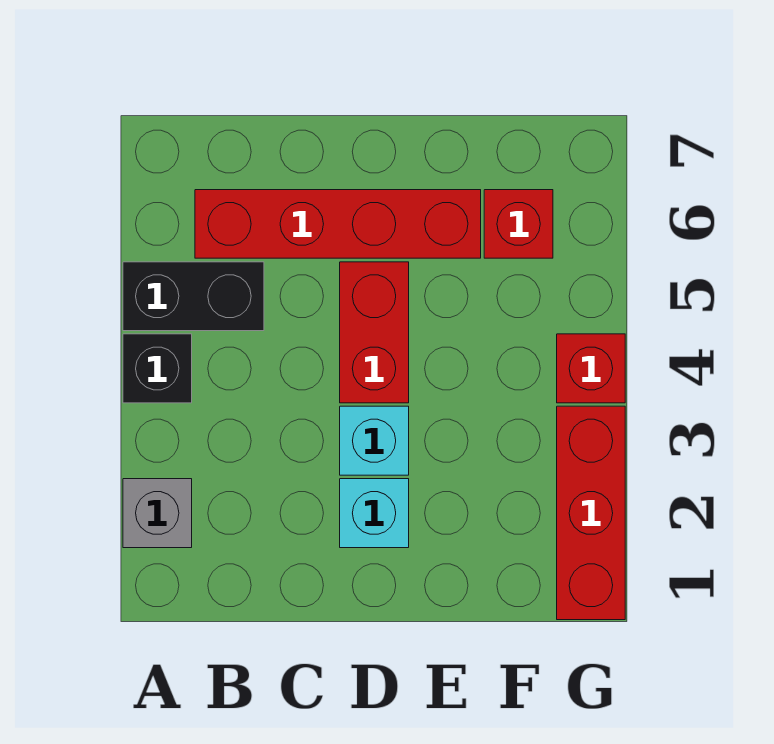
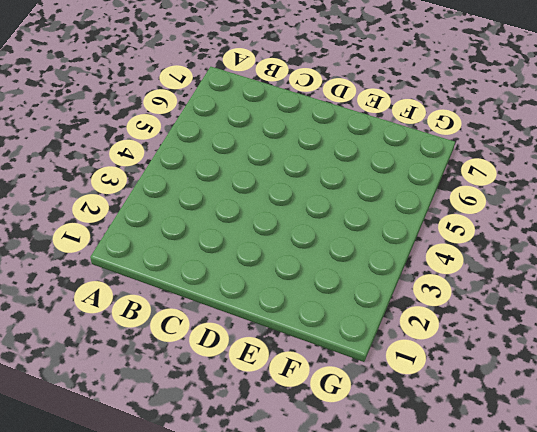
none -> grey 1x1 brick [123,479,192,548]
none -> black 1x1 brick [123,334,192,403]

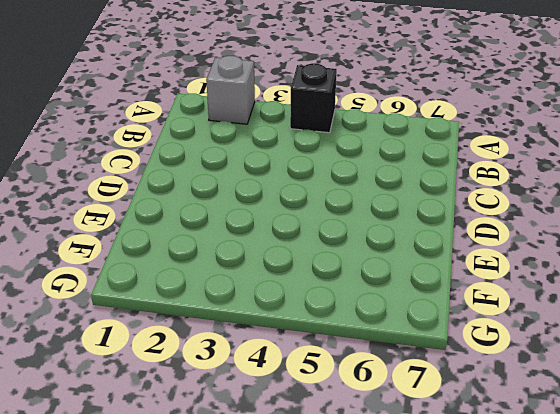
none -> black 1x2 brick [123,262,264,331]
none -> red 1x4 brick [195,190,481,258]

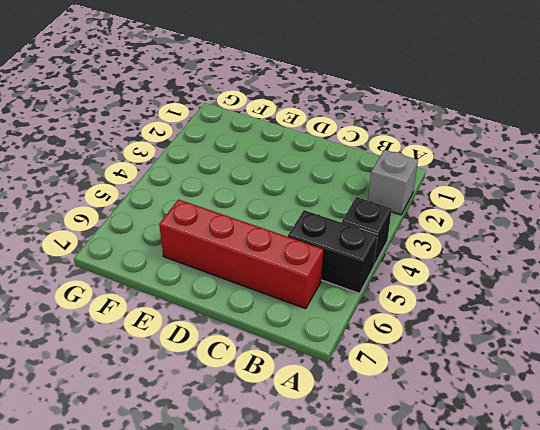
none -> cyan 1x1 brick [340,479,409,548]
none -> cyan 1x1 brick [340,406,409,475]

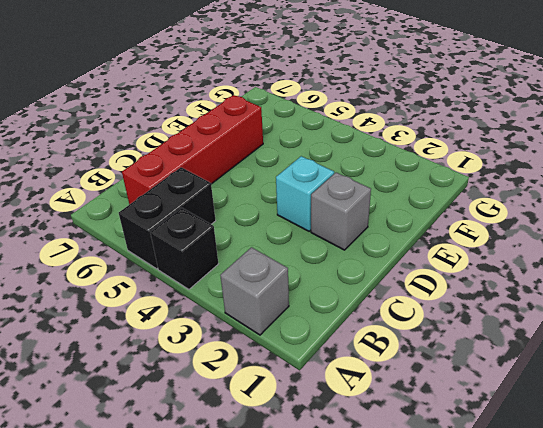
grey 1x1 brick [311,173,371,250] -> cyan 1x1 brick [340,479,409,548]
none -> red 1x2 brick [340,262,409,403]
none -> red 1x1 brick [484,190,553,258]

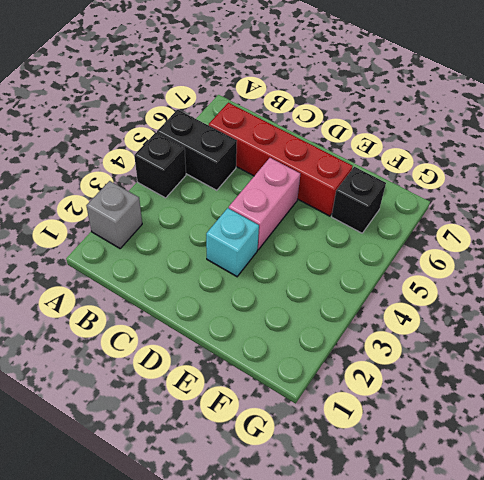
pink 1x2 brick [229,158,300,250] -> red 1x2 brick [340,262,409,403]
black 1x1 brick [332,167,386,233] -> red 1x1 brick [484,190,553,258]
none -> cyan 1x1 brick [340,479,409,548]
none -> red 1x3 brick [557,406,625,620]

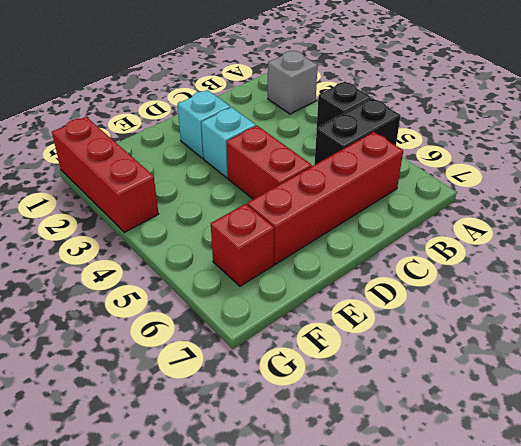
none -> red 1x1 brick [557,334,625,403]

